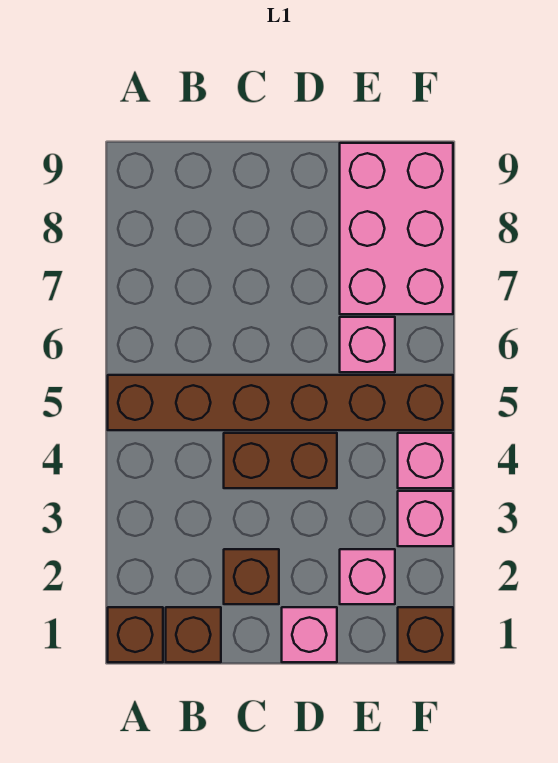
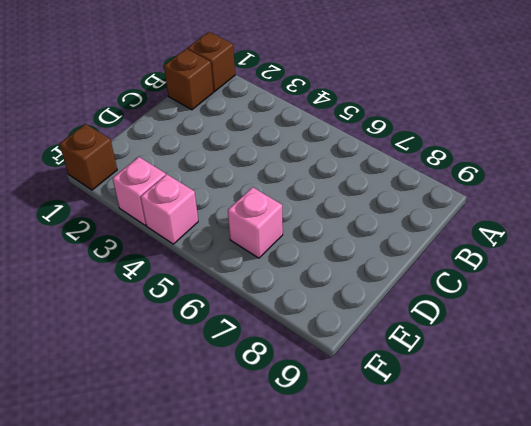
none -> brown 1x6 brick [108,375,453,430]
none -> brown 1x1 brick [224,549,279,604]
none -> brown 1x2 brick [224,433,337,488]

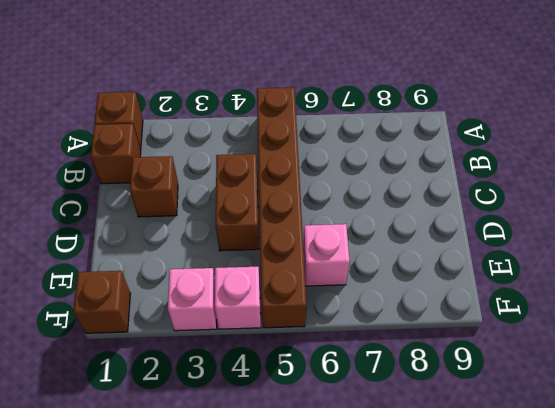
none -> pink 1x1 brick [282,607,337,662]
none -> pink 1x1 brick [340,549,395,604]
none -> pink 2x3 brick [340,143,453,314]

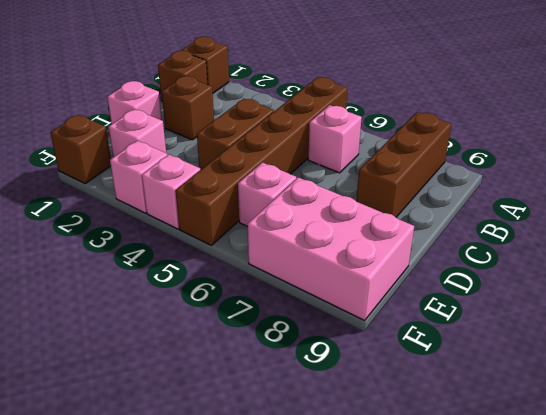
brown 1x3 brick [356,112,451,217] -> none
pink 1x1 brick [308,105,362,173] -> none

